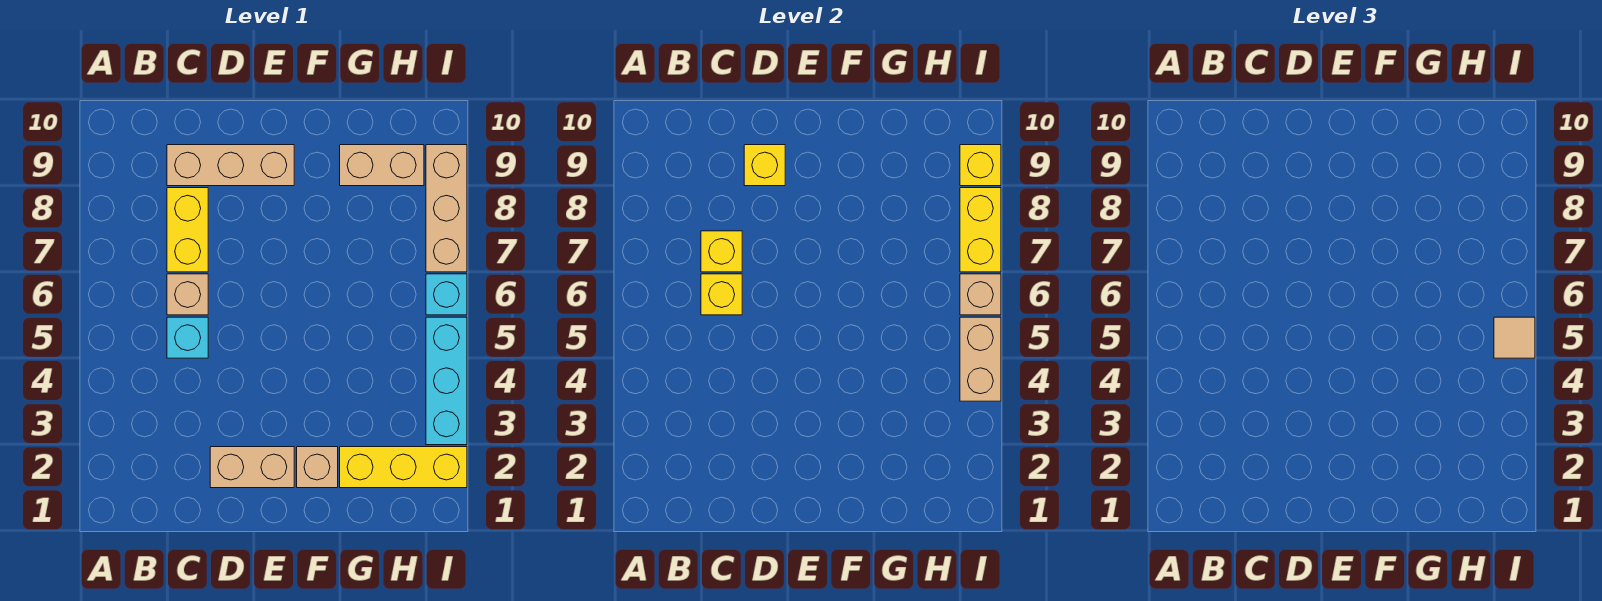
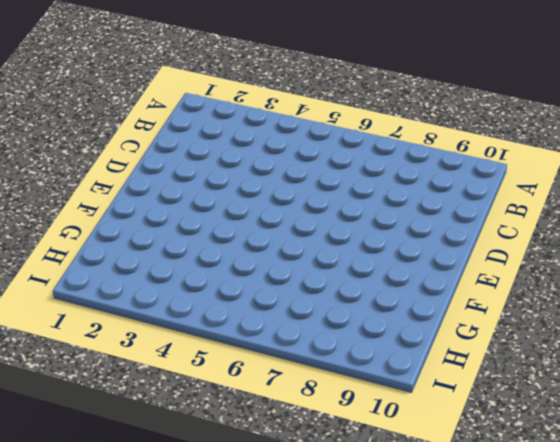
none -> cyan 1x1 brick [167,317,208,358]
none -> tan 1x1 brick [167,274,208,315]
none -> yellow 1x2 brick [167,188,208,272]

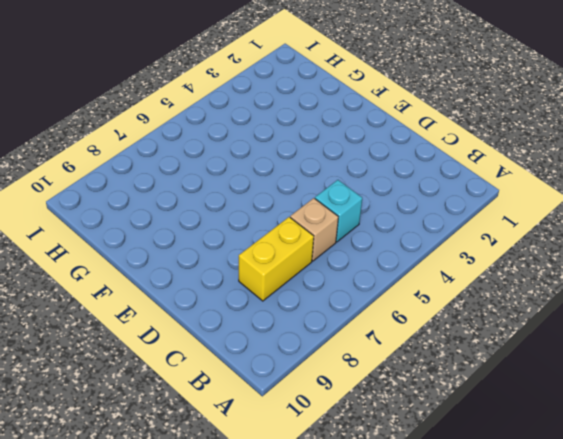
none -> tan 1x3 brick [167,145,294,186]
none -> tan 1x2 brick [210,447,294,488]
none -> tan 1x1 brick [297,447,338,488]

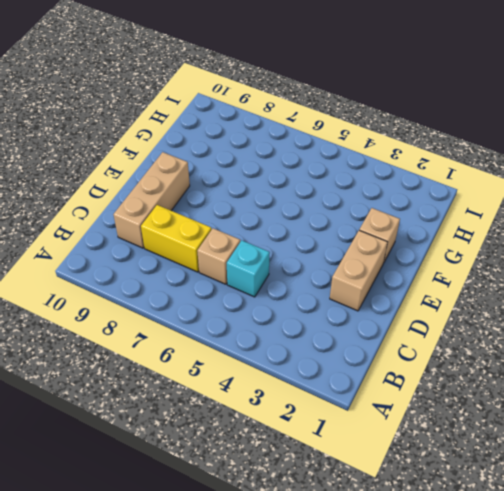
none -> yellow 1x3 brick [340,447,467,488]
none -> tan 1x2 brick [340,145,424,186]
none -> cyan 1x3 brick [426,317,467,445]

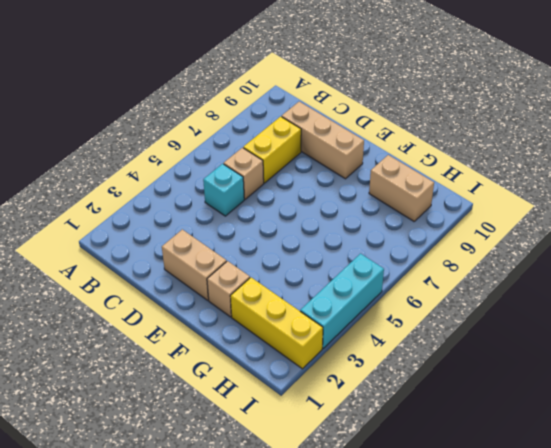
none -> cyan 1x1 brick [426,274,467,315]
none -> tan 1x3 brick [426,145,467,272]
none -> yellow 1x1 brick [701,274,742,315]

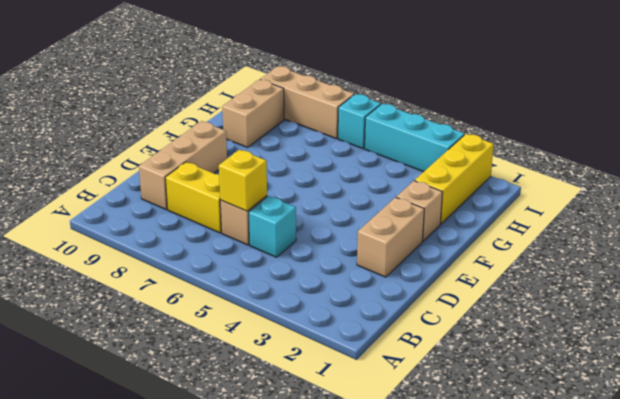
none -> yellow 1x1 brick [701,231,742,272]
none -> yellow 1x1 brick [744,145,785,186]
none -> tan 1x2 brick [960,317,1001,401]

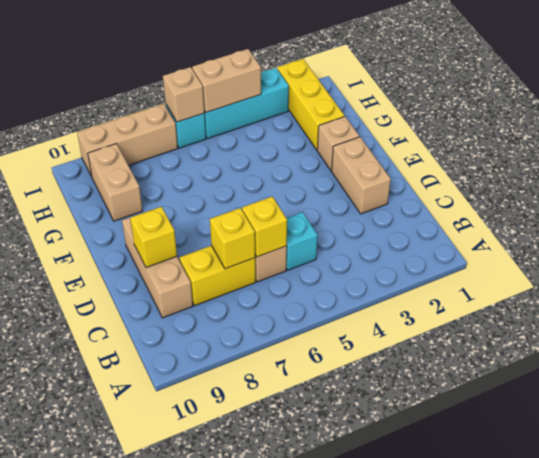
none -> yellow 1x2 brick [960,188,1001,272]
none -> yellow 1x1 brick [960,145,1001,186]
none -> tan 1x1 tile [1494,317,1535,358]

